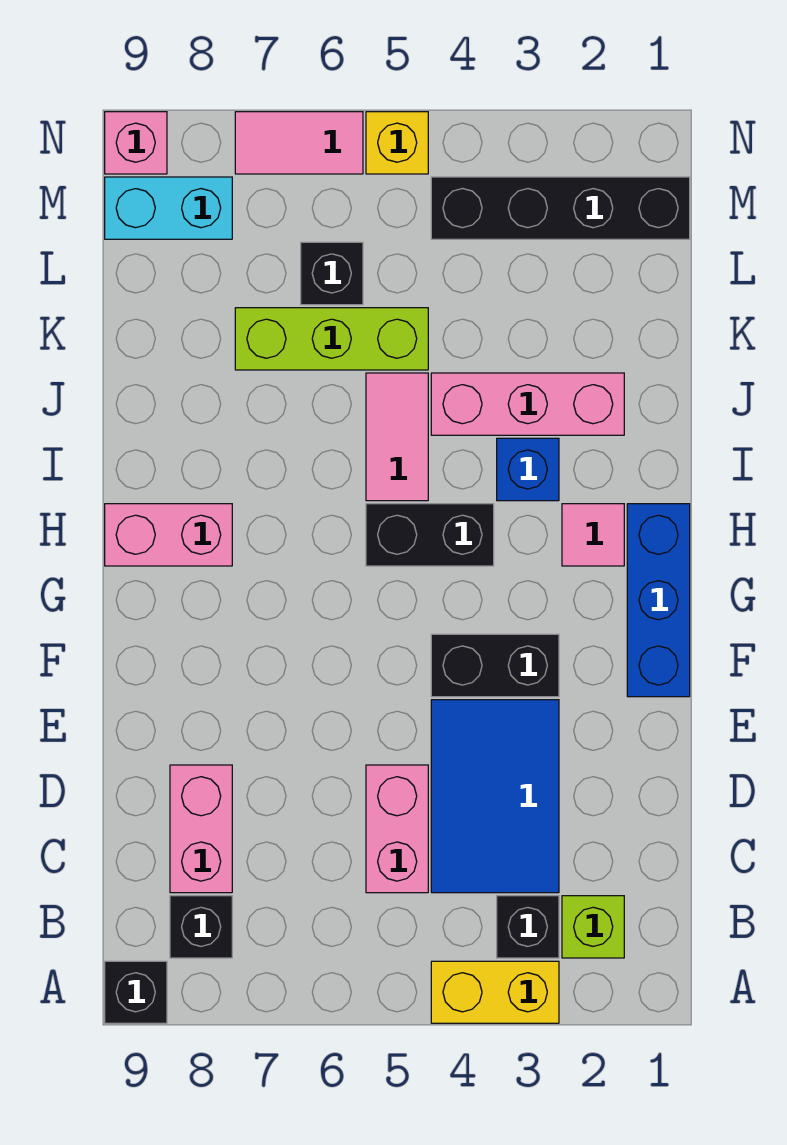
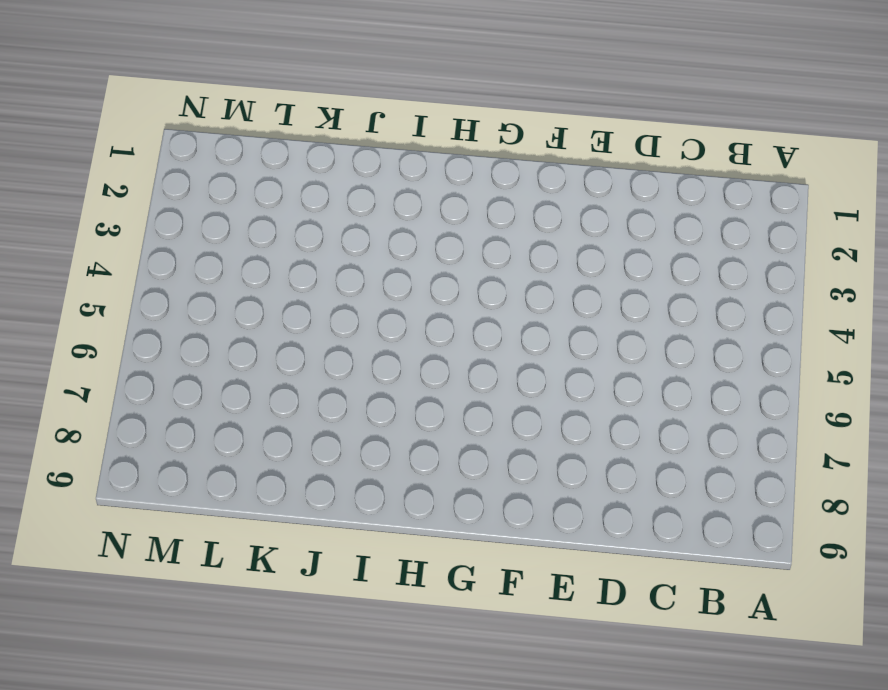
none -> yellow 1x2 brick [431,961,559,1023]
none -> black 1x1 brick [105,961,167,1023]
none -> lime 1x1 brick [562,896,624,958]

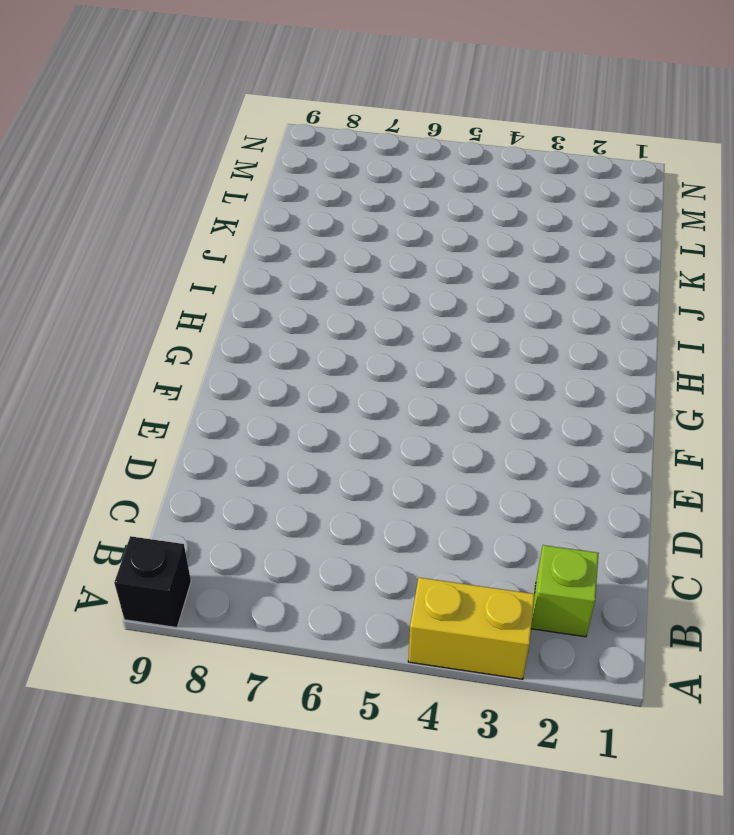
none -> black 1x1 brick [497,896,559,958]
none -> black 1x1 brick [170,896,232,958]
none -> blue 2x3 tile [431,700,559,893]

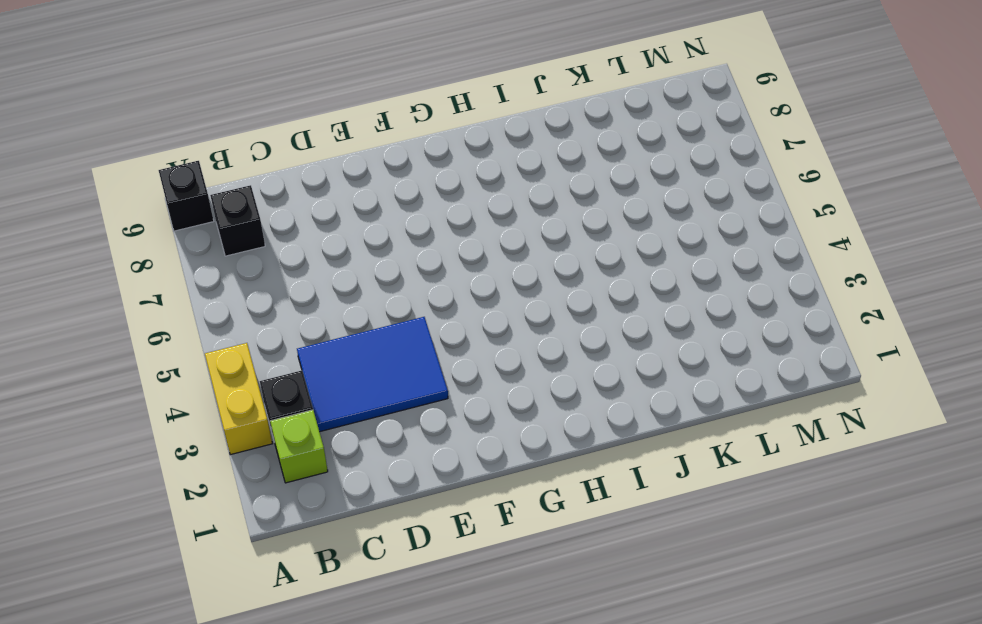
none -> pink 1x2 brick [366,765,428,893]
none -> pink 1x2 brick [170,765,232,893]
none -> blue 1x3 brick [627,504,690,697]

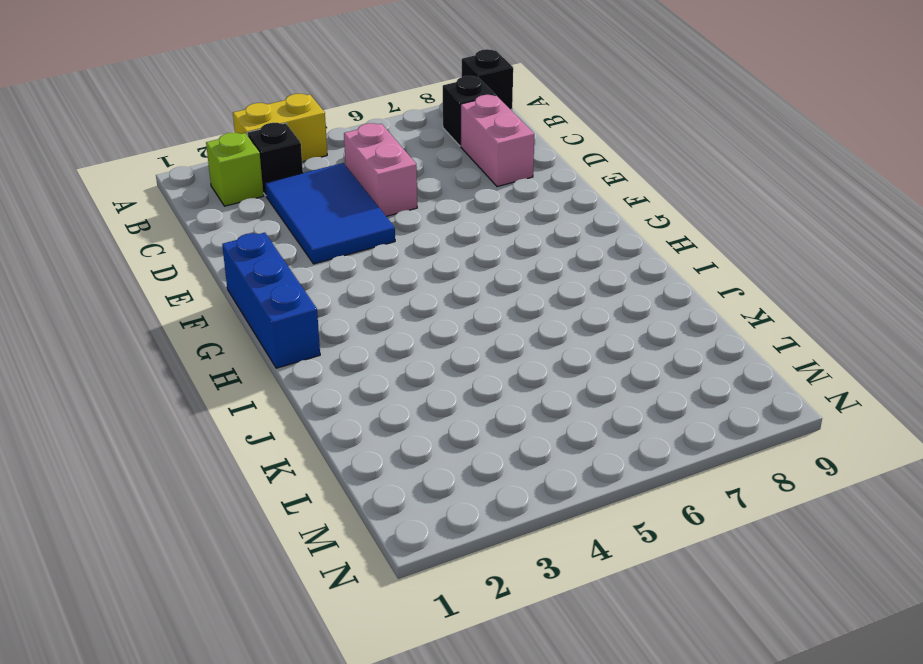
none -> black 1x2 brick [431,634,559,697]
none -> pink 1x1 tile [562,504,624,566]
none -> black 1x2 brick [366,504,494,566]

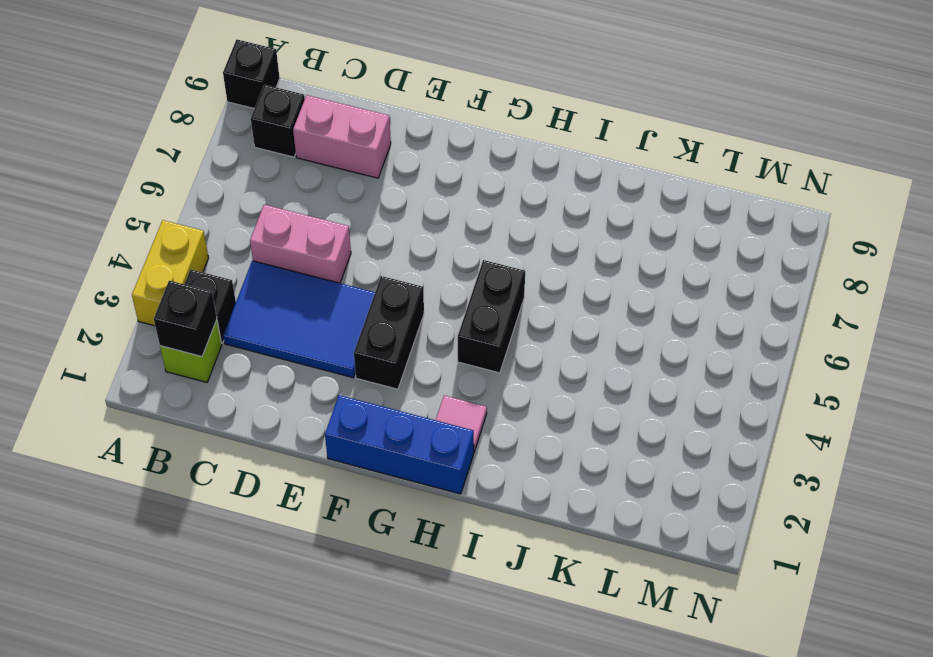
black 1x1 brick [154,281,217,357] -> black 1x1 brick moved to [301,242,363,305]
none -> pink 1x2 brick [105,504,232,566]
none -> blue 1x1 brick [497,438,559,501]
none -> pink 1x2 tile [366,373,428,501]

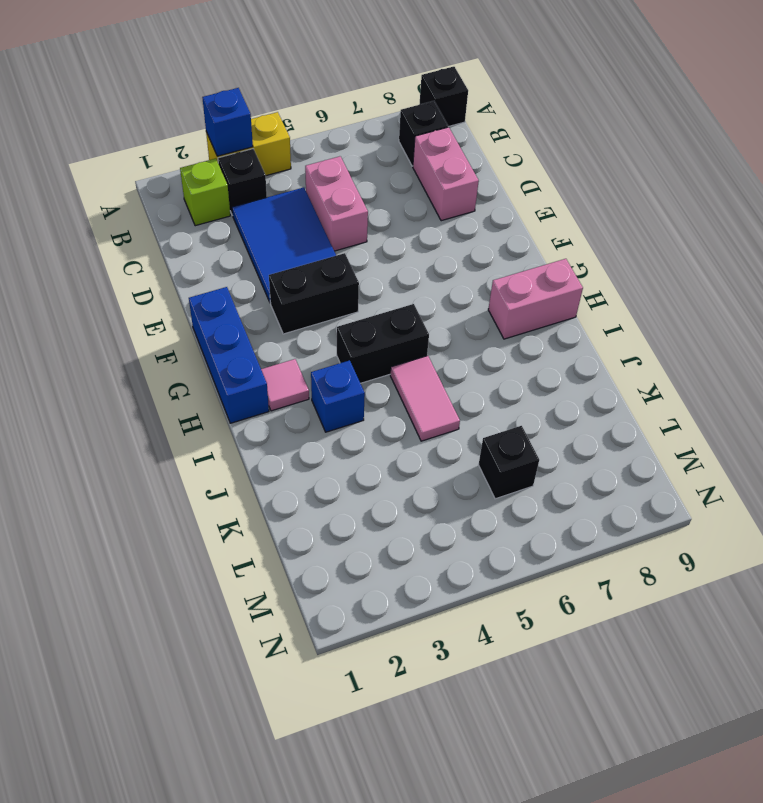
blue 1x1 brick [202,88,253,156] -> none
none -> pink 1x3 brick [431,373,624,435]
none -> lime 1x3 brick [235,308,428,370]
none -> black 1x4 brick [431,177,690,239]

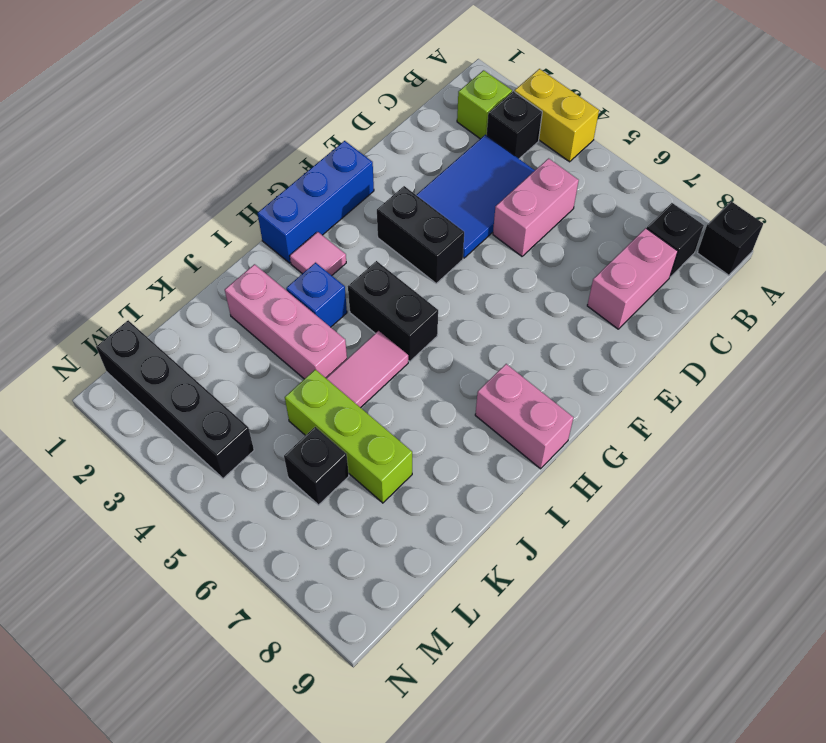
none -> cyan 1x2 brick [105,177,232,239]
none -> yellow 1x1 brick [366,112,428,174]
none -> pink 1x2 tile [235,112,363,174]

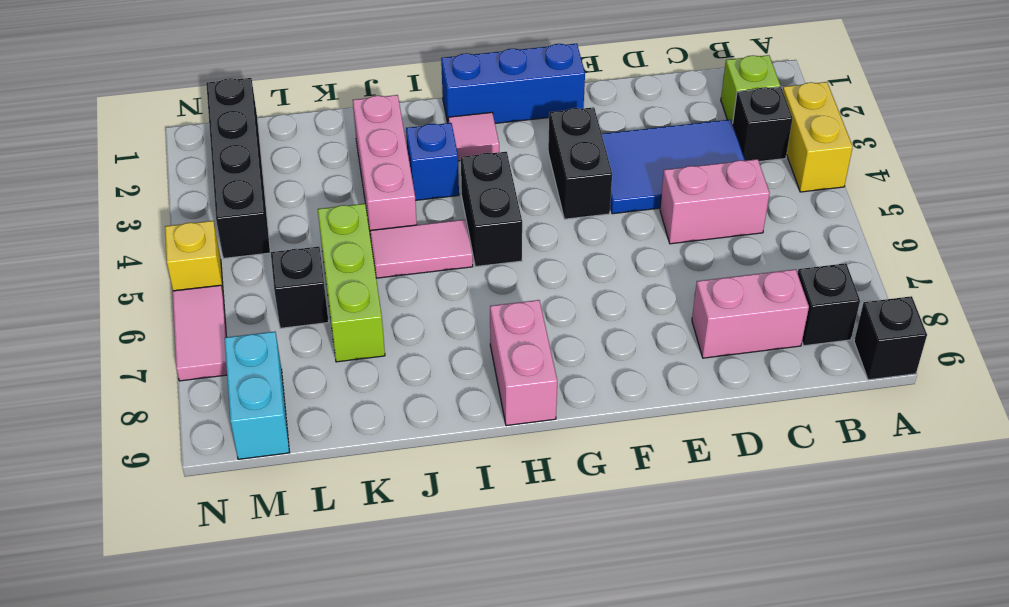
none -> pink 1x1 brick [105,112,167,174]

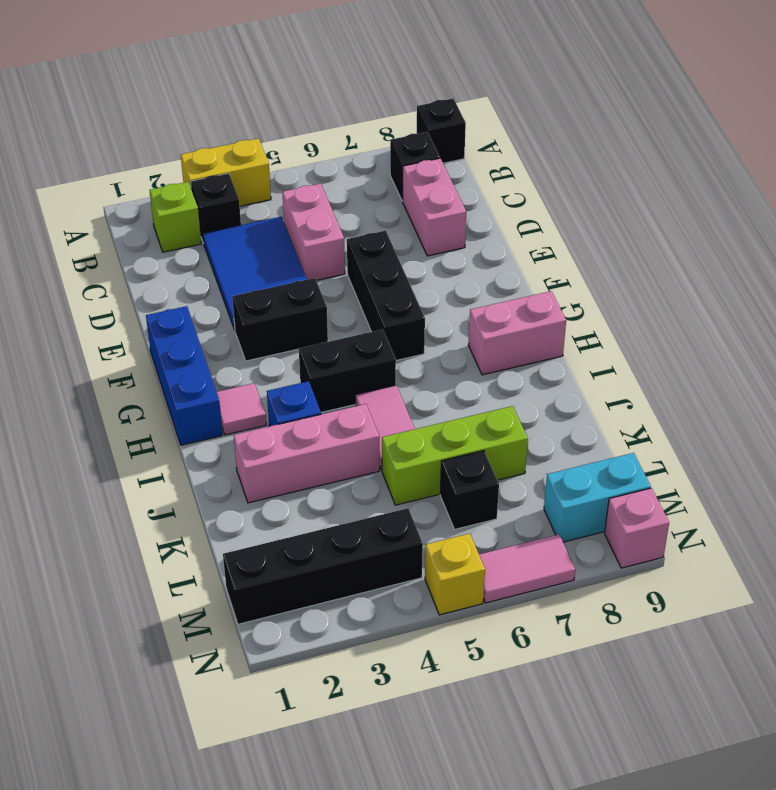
black 1x3 brick [347,231,425,360] -> none

